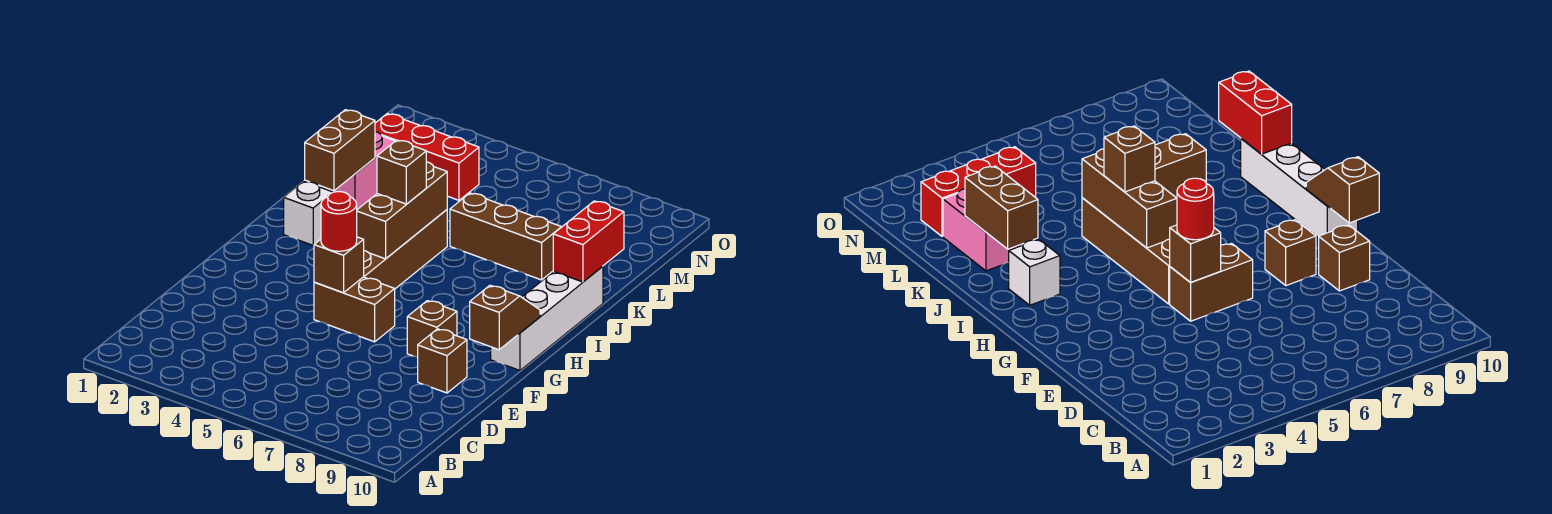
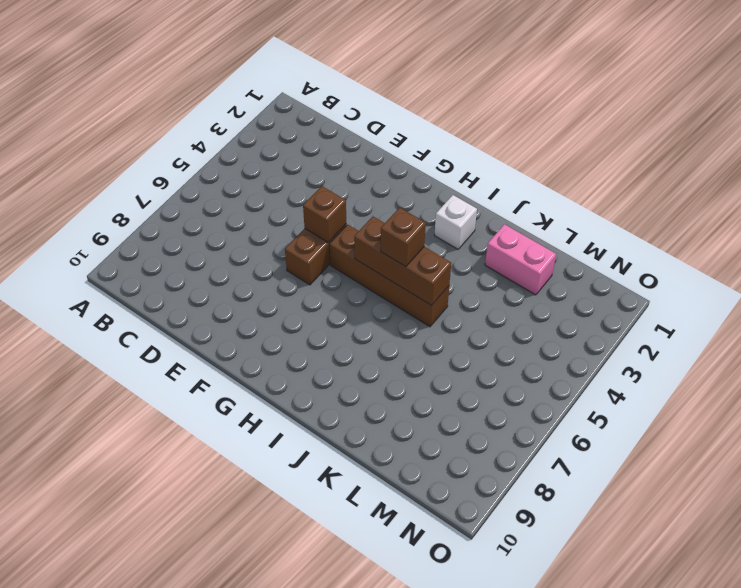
none -> brown 1x1 brick [418,329,467,393]
none -> brown 1x1 brick [407,301,457,357]
none -> white 1x4 brick [491,266,603,370]

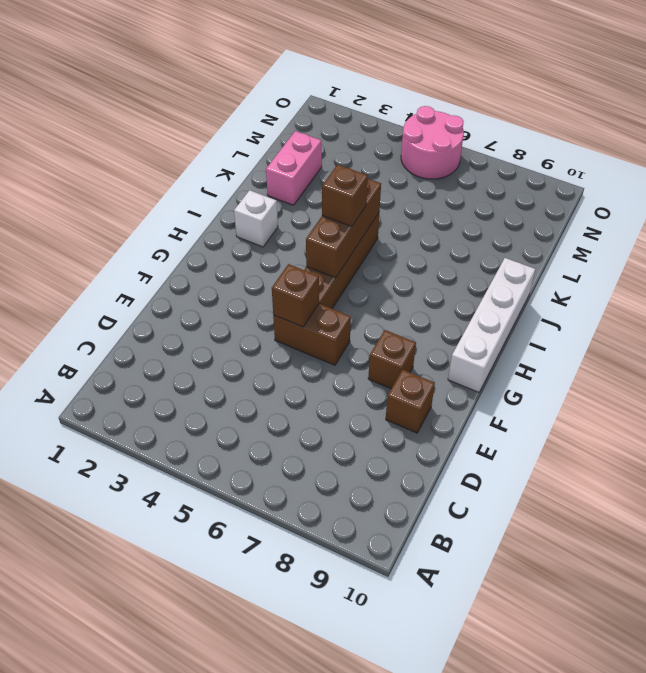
pink 2x2 round brick [401,106,464,179] -> none
none -> brown 1x3 brick [450,193,561,280]
none -> red 1x3 brick [375,113,479,200]
none -> brown 1x2 slope [470,285,540,350]

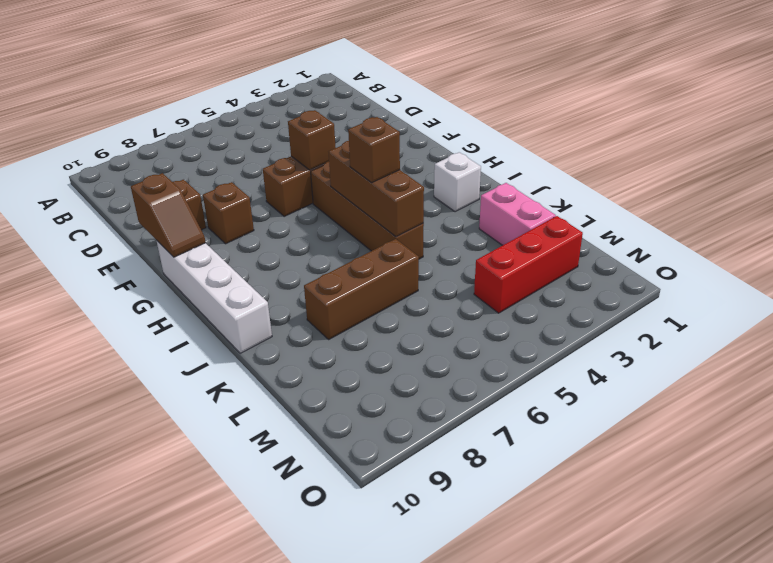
none -> brown 1x2 brick [305,110,375,191]
none -> red 1x2 brick [553,201,624,282]
none -> red 1x1 round brick [321,192,357,251]

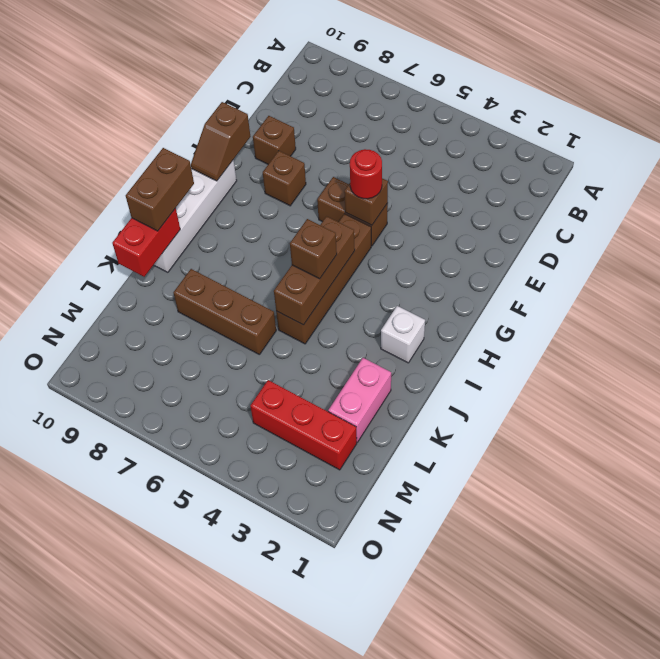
brown 1x2 brick [126,148,194,231] -> brown 1x2 brick moved to [305,110,375,191]

